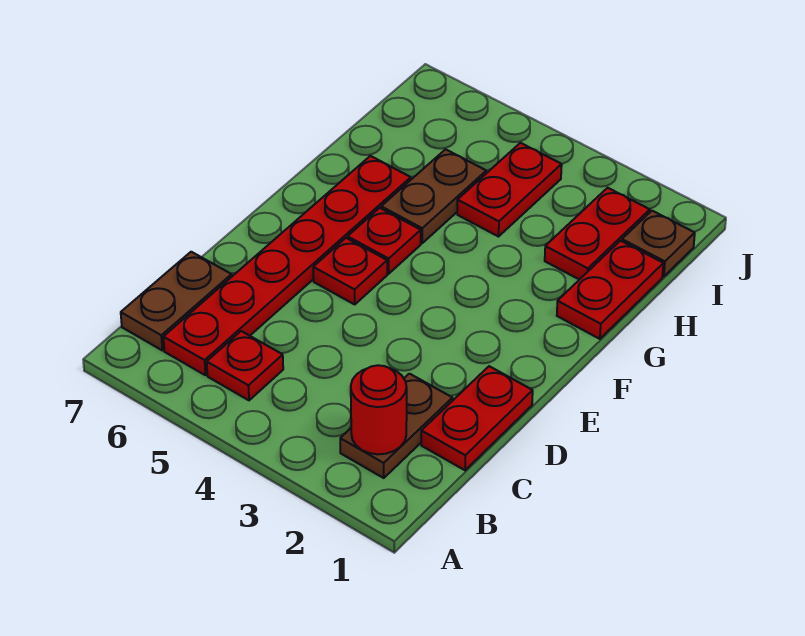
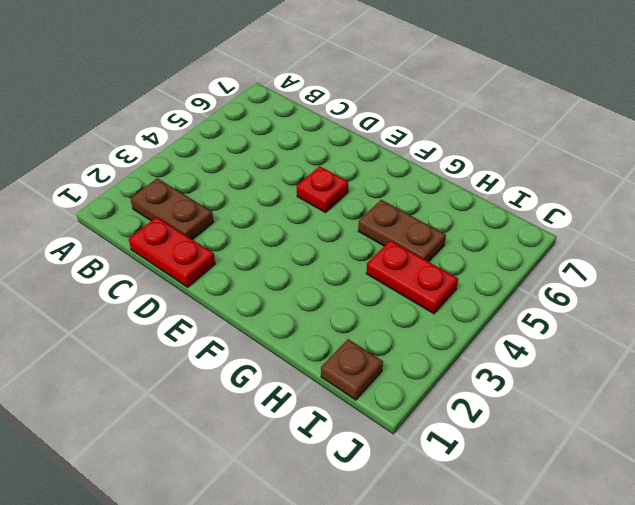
none -> red 1x1 plate [207,331,283,400]
none -> red 1x6 plate [163,156,411,375]
none -> brown 1x2 plate [121,252,232,350]

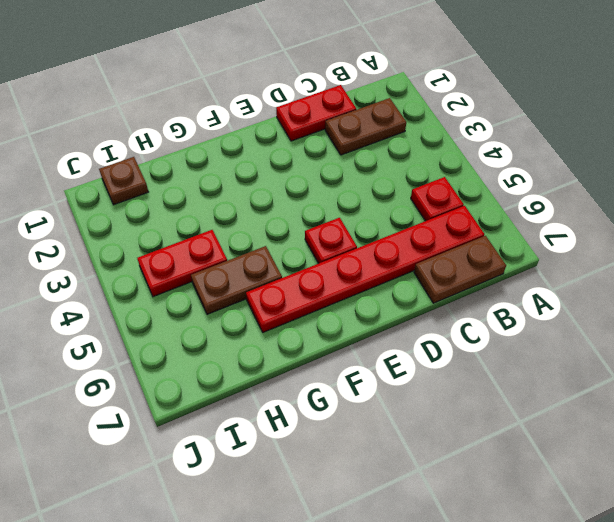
none -> red 1x1 plate [348,208,421,274]
none -> red 1x2 plate [557,241,663,339]
none -> red 1x2 plate [545,188,650,280]

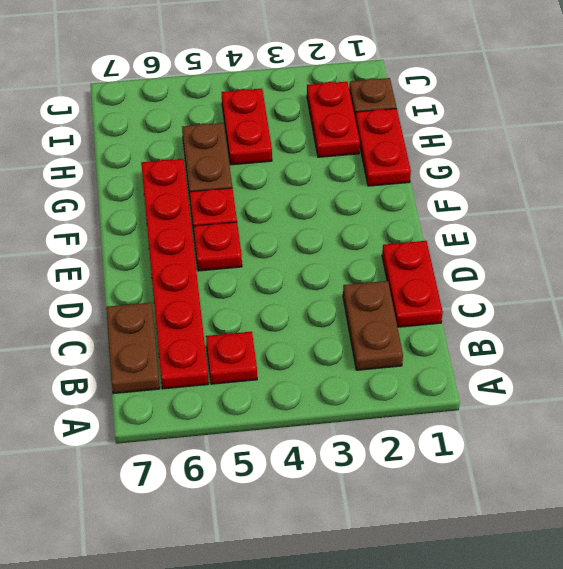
none -> red 1x1 round brick [351,365,407,454]

